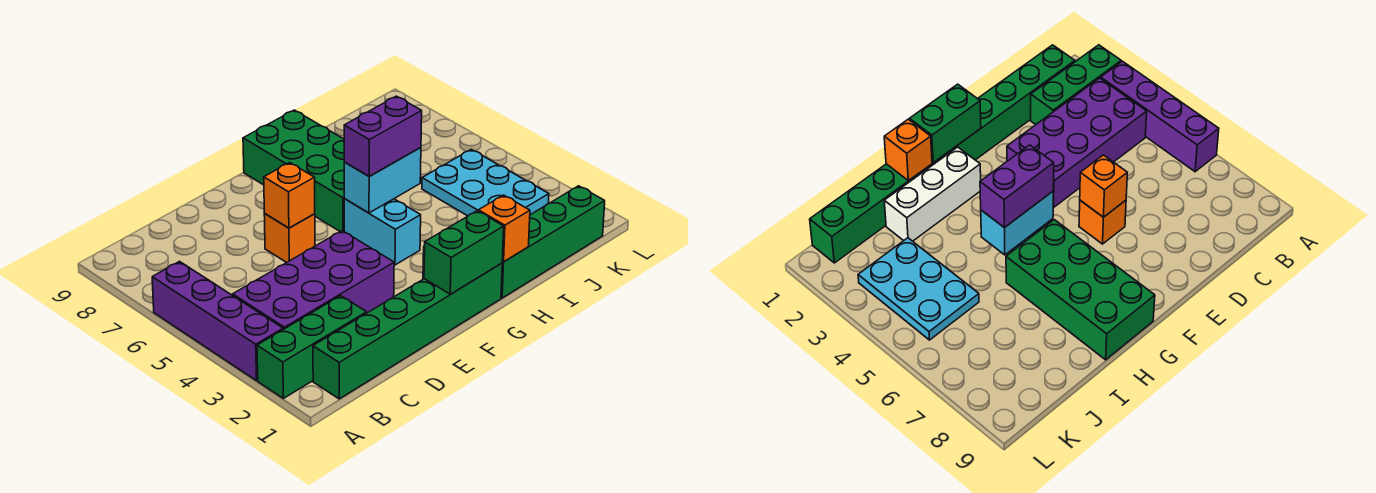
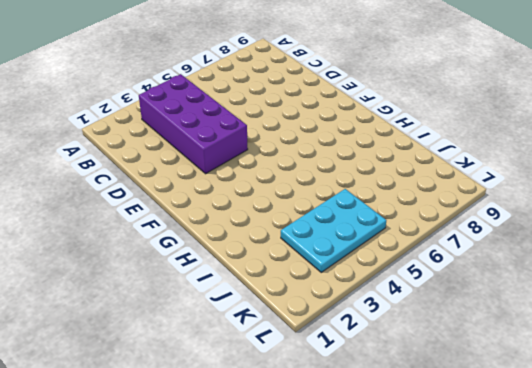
none -> green 1x3 brick [257,296,367,398]
none -> purple 1x4 brick [152,261,283,381]
none -> green 1x6 brick [313,263,502,399]

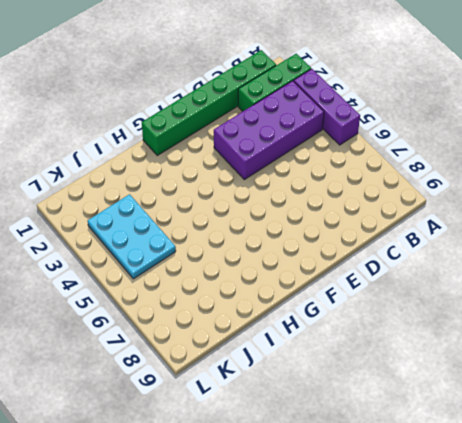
purple 1x3 brick [294,69,360,145] -> purple 1x4 brick [152,261,283,381]
none -> orange 1x1 brick [264,214,315,263]
none -> white 1x3 brick [884,147,981,241]
none -> cyan 1x2 brick [344,199,421,265]

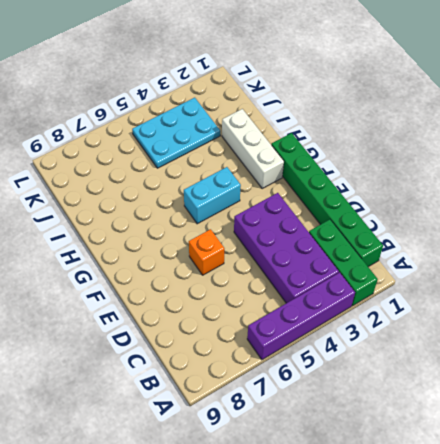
none -> green 2x4 brick [243,110,344,231]
none -> green 1x4 brick [501,186,605,298]
none -> orange 1x1 brick [264,163,315,228]

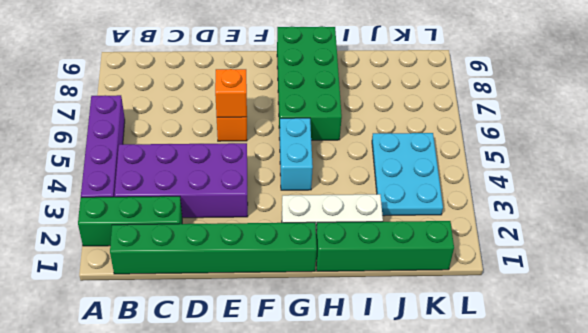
none -> green 1x2 brick [424,211,504,294]
none -> cyan 1x2 brick [344,148,421,213]
none -> orange 1x1 brick [478,195,530,262]

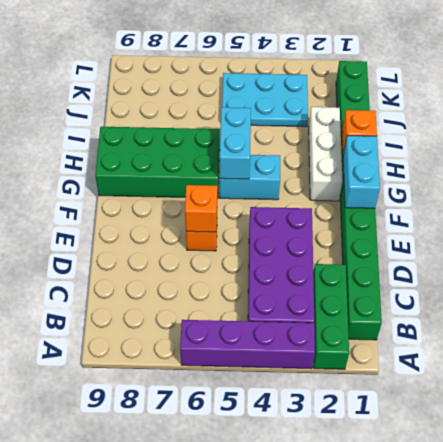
cyan 1x2 brick [343,135,380,208] -> green 1x2 brick [424,211,504,294]
none -> purple 1x2 brick [344,96,422,176]

